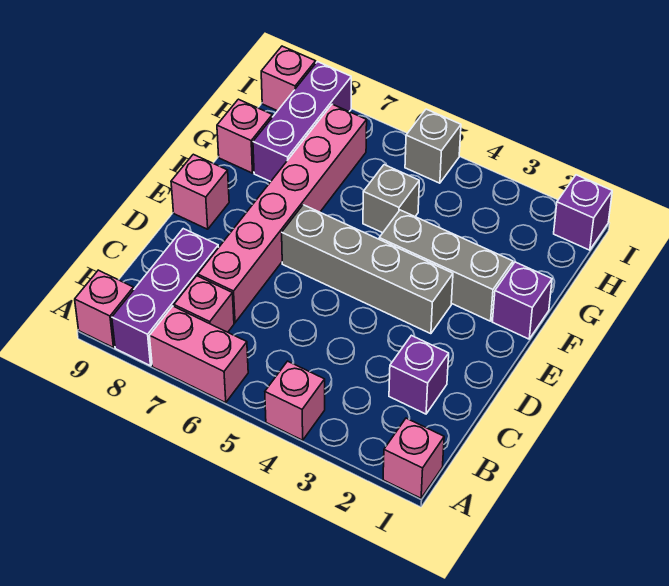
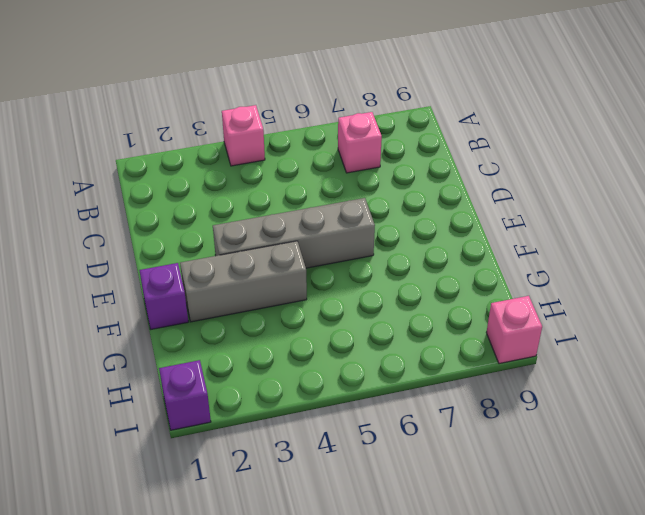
none -> pink 1x1 brick [383,418,444,498]
none -> pink 1x2 brick [150,306,248,403]
none -> purple 1x3 brick [112,229,219,366]

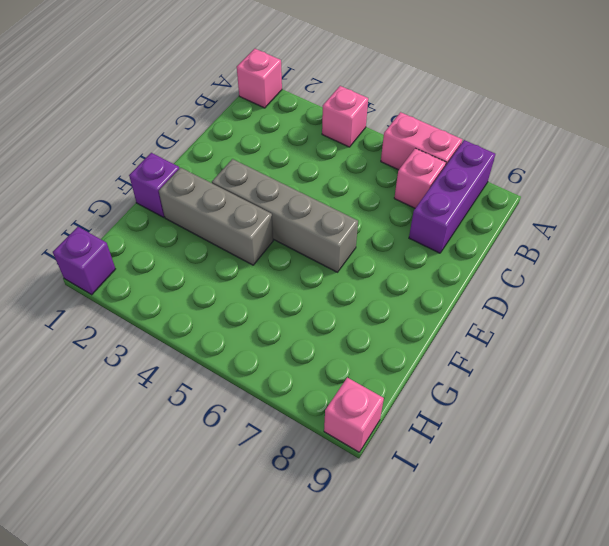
none -> pink 1x1 brick [75,270,134,347]
none -> purple 1x1 brick [389,335,449,414]
none -> pink 1x6 brick [198,104,367,323]

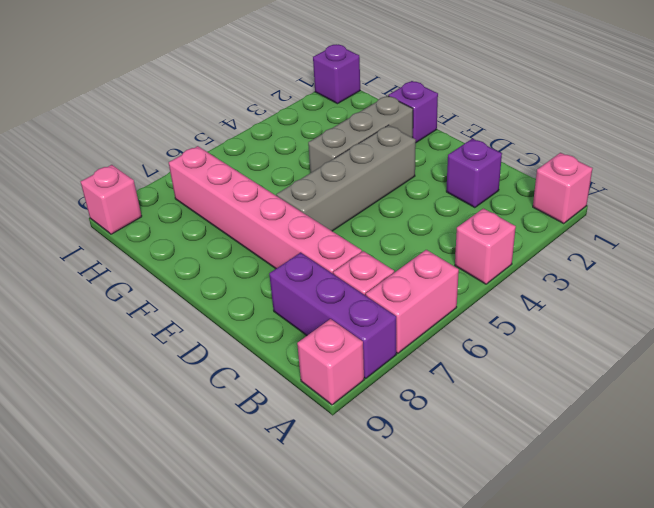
none -> pink 1x1 brick [171,154,229,229]
none -> grey 1x1 brick [363,165,419,233]
none -> purple 1x3 brick [253,62,351,182]

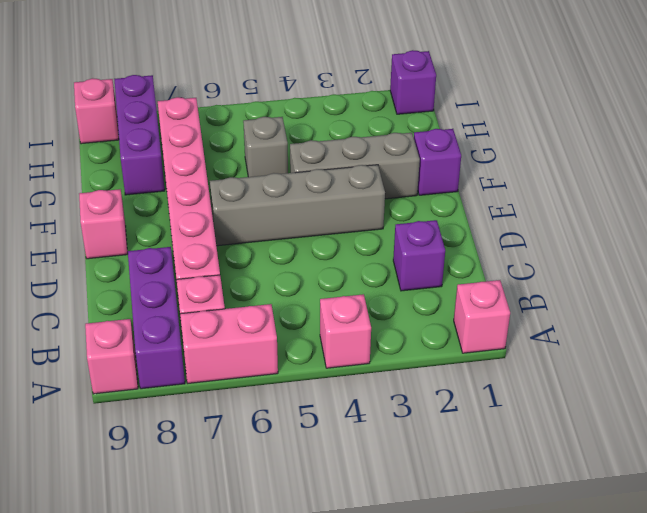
none -> pink 1x1 brick [217,99,272,173]
none -> grey 1x1 brick [405,109,461,183]

